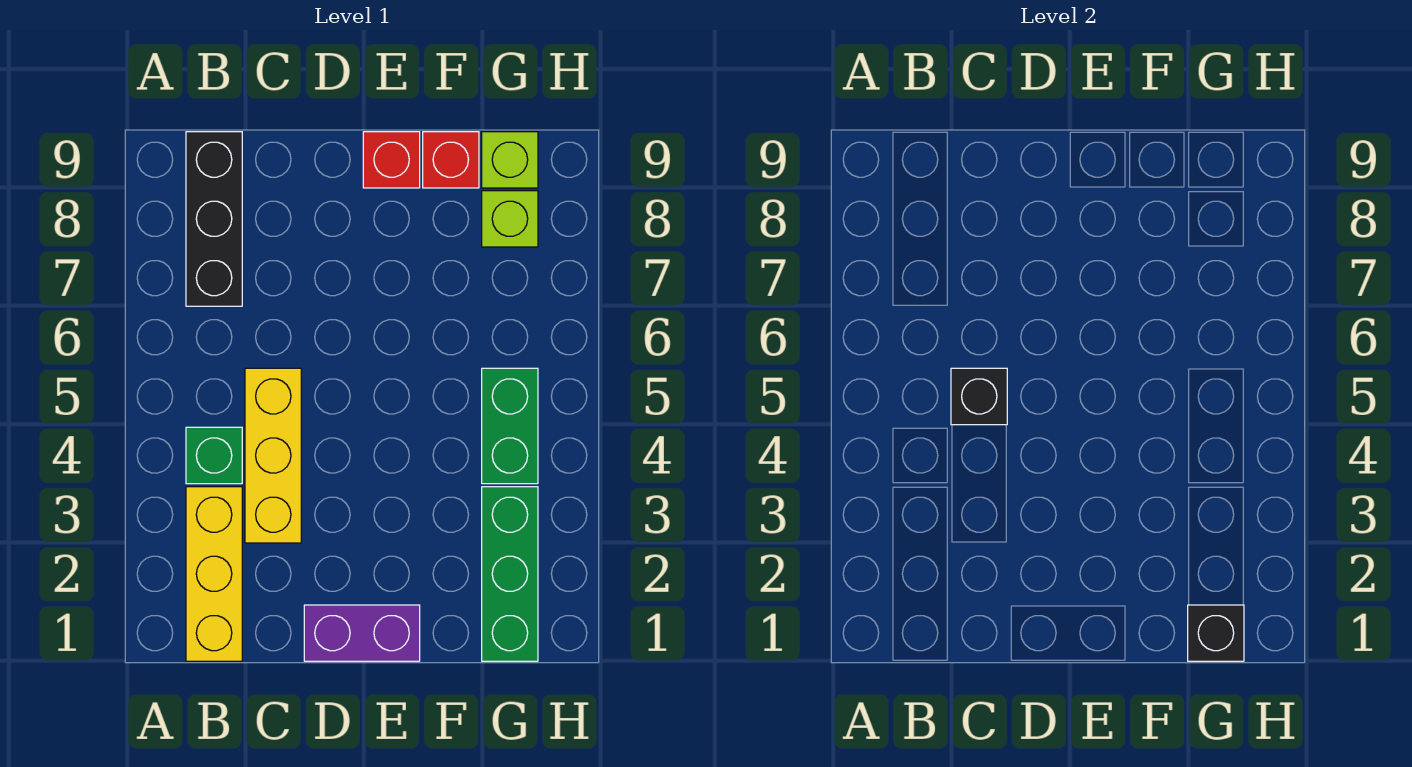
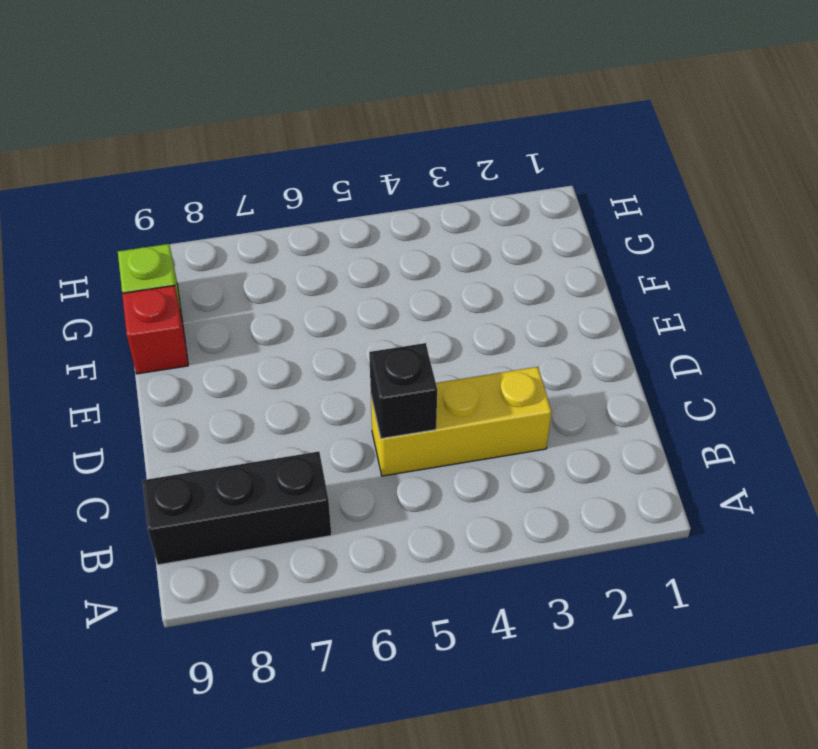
none -> yellow 1x3 brick [186,487,242,661]
none -> green 1x1 brick [186,427,242,484]
none -> purple 1x2 brick [304,605,420,661]

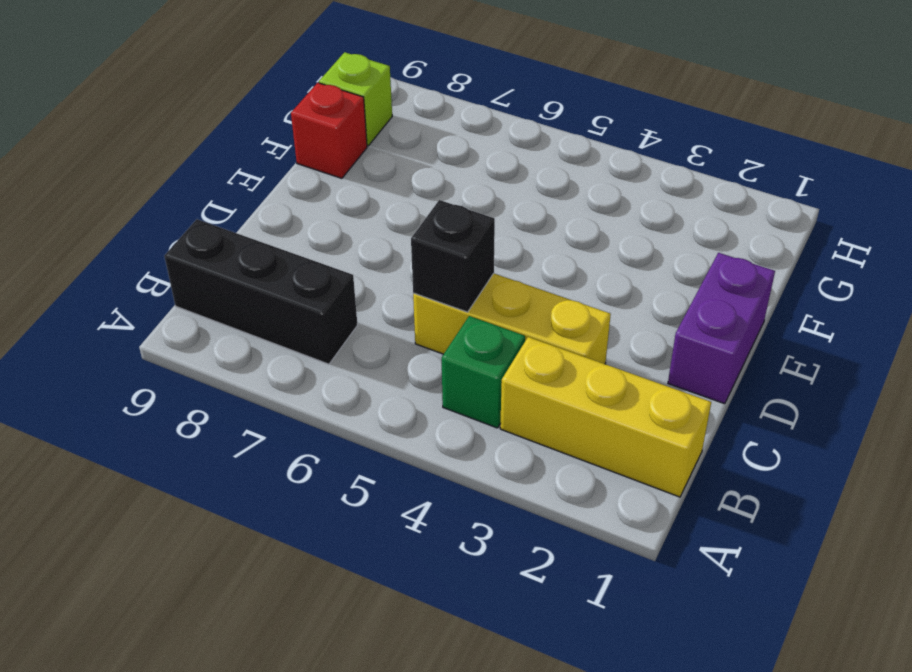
none -> red 1x1 brick [363,132,420,188]
none -> green 1x3 brick [482,487,538,661]
none -> green 1x2 brick [482,368,538,484]

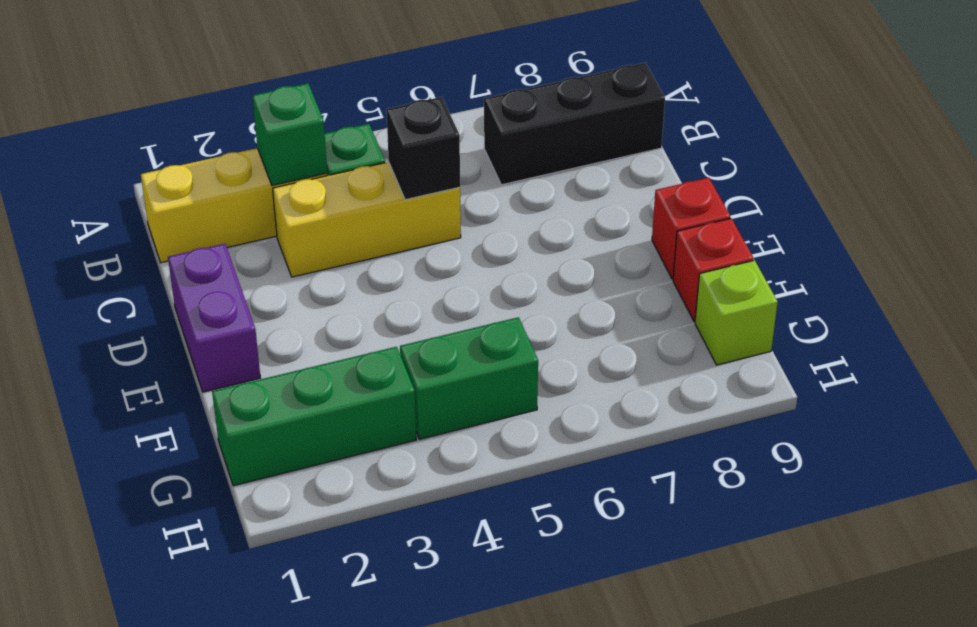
green 1x1 brick [252,83,327,185] -> none
none -> lime 1x1 brick [482,191,538,247]
none -> black 1x1 brick [1188,605,1244,661]

